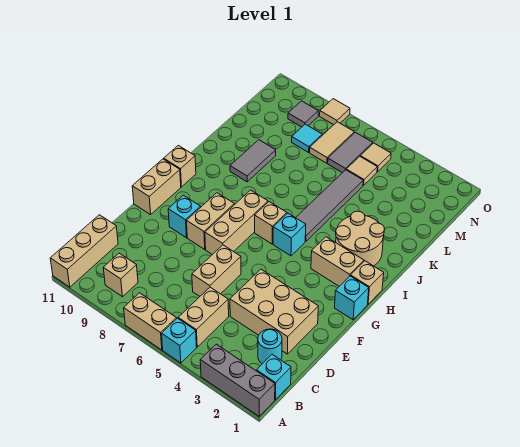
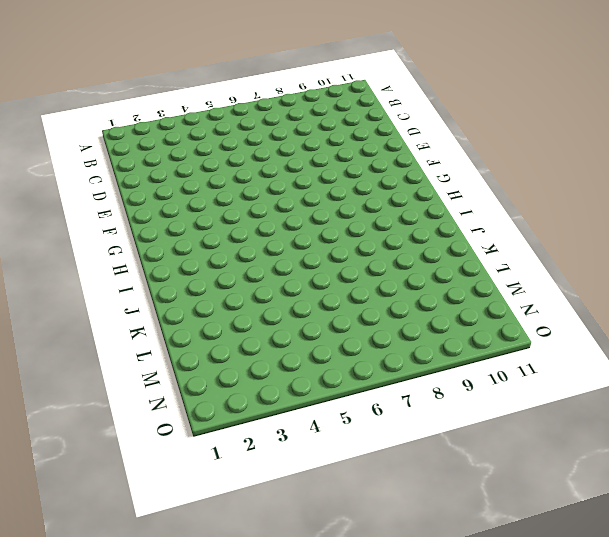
none -> grey 1x3 brick [200,344,275,416]
none -> cyan 1x1 brick [162,318,197,363]
none -> tan 1x2 brick [124,293,177,350]
none -> tan 1x3 brick [50,215,118,287]

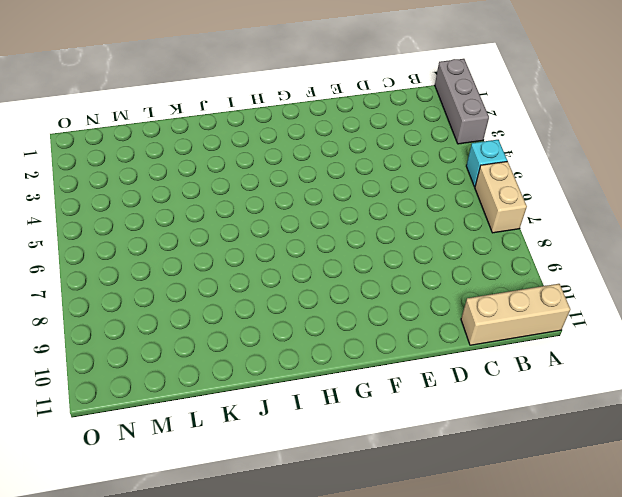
none -> cyan 1x1 brick [257,355,291,400]
none -> tan 1x2 brick [178,287,229,347]
none -> tan 1x1 brick [103,253,138,297]
none -> cyan 1x1 round brick [258,329,282,364]

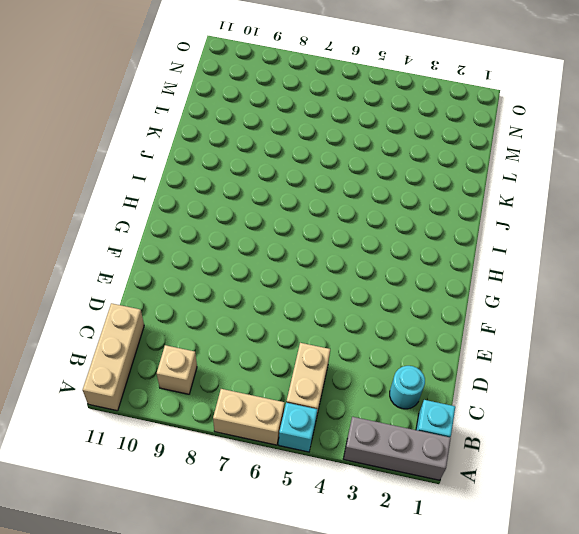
none -> tan 2x3 brick [230,269,318,354]
none -> tan 1x2 brick [192,245,241,296]
none -> tan 1x3 brick [205,190,268,255]
none -> tan 1x2 brick [187,193,234,249]

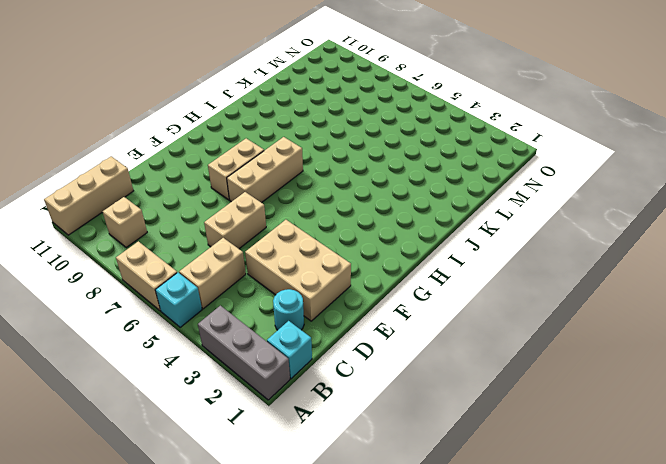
none -> cyan 1x1 brick [168,195,201,238]
none -> tan 1x2 brick [132,159,181,215]
none -> cyan 1x1 brick [335,276,369,320]
none -> tan 1x1 brick [351,261,384,304]

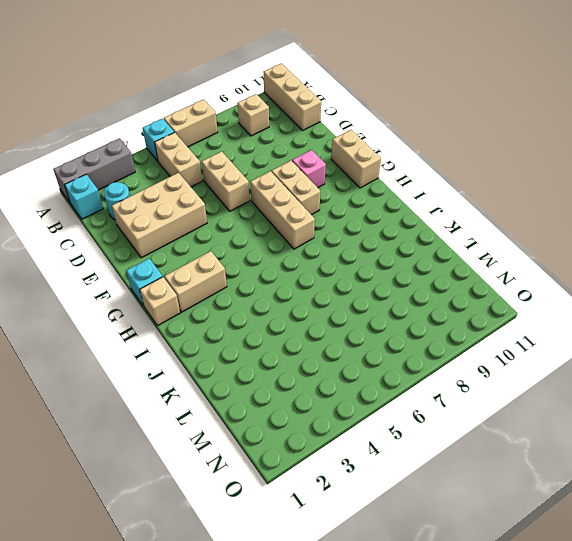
pink 1x1 brick [292,150,326,188] -> cyan 1x1 brick [168,195,201,238]
none -> cyan 1x1 brick [273,213,306,256]
none -> tan 1x1 brick [255,202,287,244]
none -> tan 1x1 brick [164,145,196,187]
none -> tan 2x2 round brick [336,211,385,266]

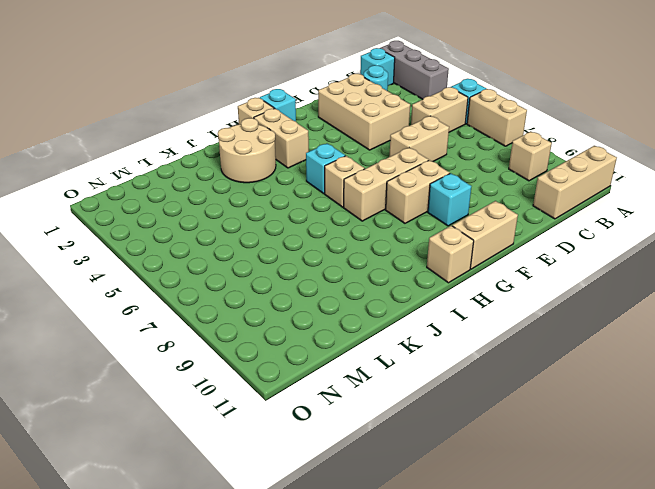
none -> grey 1x4 tile [296,170,363,241]
none -> grey 1x2 tile [230,140,276,182]
none -> tan 1x1 tile [346,157,377,185]
none -> grey 1x2 tile [328,132,373,173]

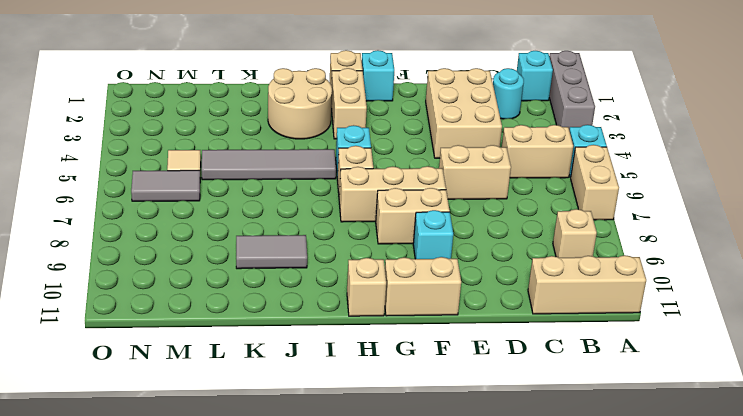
none -> tan 1x2 tile [310,122,354,163]
none -> cyan 1x1 tile [292,124,322,152]
none -> tan 1x1 tile [360,143,391,172]
none -> grey 1x1 tile [288,101,318,127]

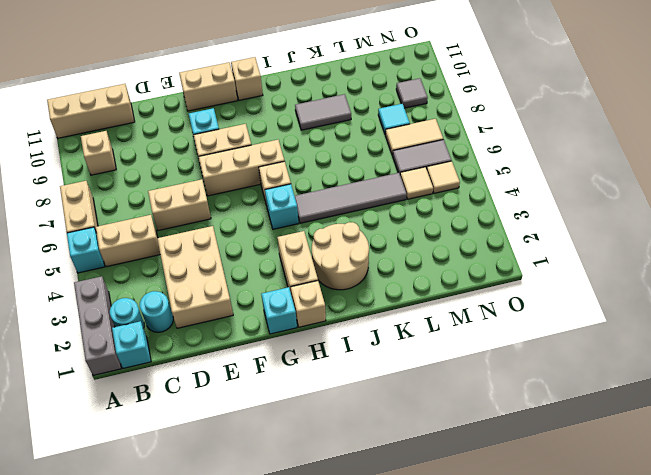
cyan 1x1 round brick [110,298,144,328] -> none
none -> tan 1x1 tile [320,99,350,125]

